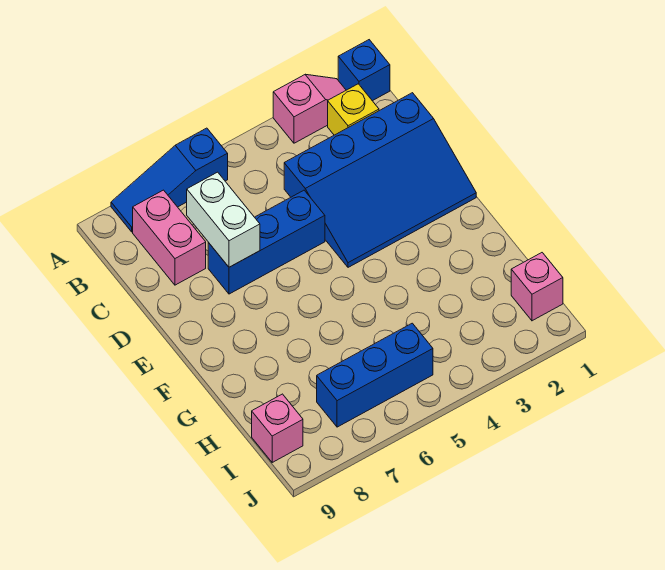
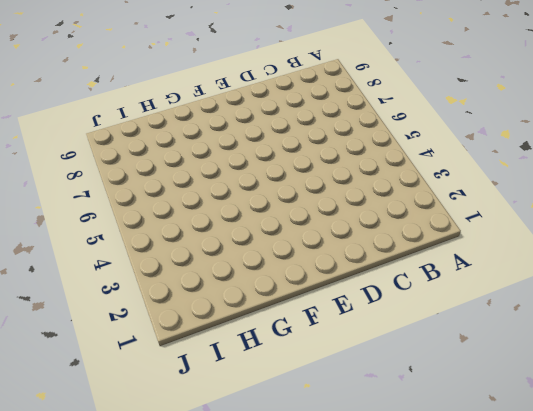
none -> blue 1x1 brick [338,40,390,101]
none -> pink 1x2 slope [273,74,346,143]

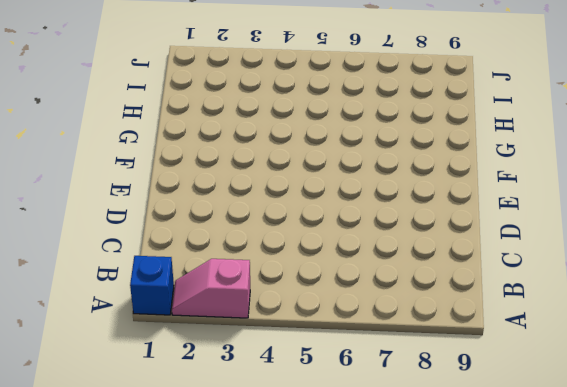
none -> blue 1x3 slope [111,128,228,232]
none -> yellow 1x1 brick [328,84,379,135]

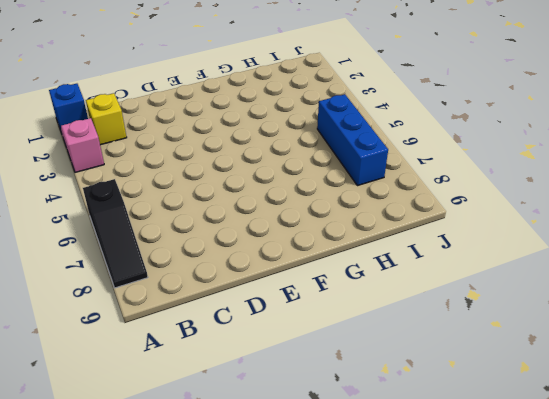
black 1x3 slope [83,179,148,288] -> blue 1x3 slope [111,128,228,232]
none -> pink 1x2 brick [133,190,206,285]
none -> blue 3x4 slope [284,93,476,267]

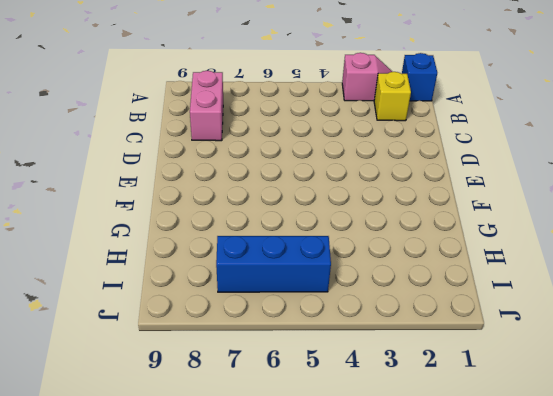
none -> blue 1x3 slope [111,128,228,232]
none -> blue 3x4 slope [284,93,476,267]

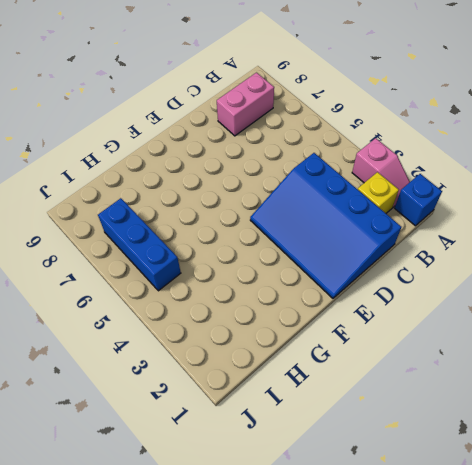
none -> blue 1x3 slope [111,128,228,232]
none -> blue 1x3 brick [208,190,325,294]

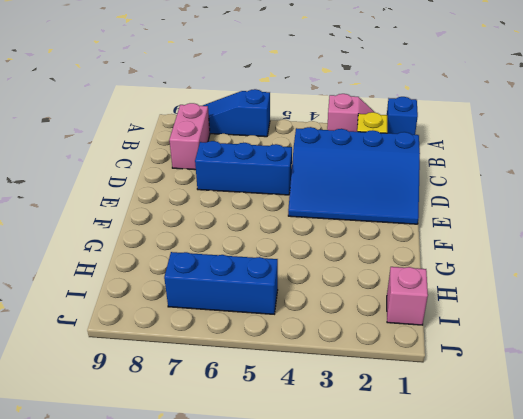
none -> pink 1x1 brick [252,394,303,462]
none -> white 1x2 brick [187,172,260,267]

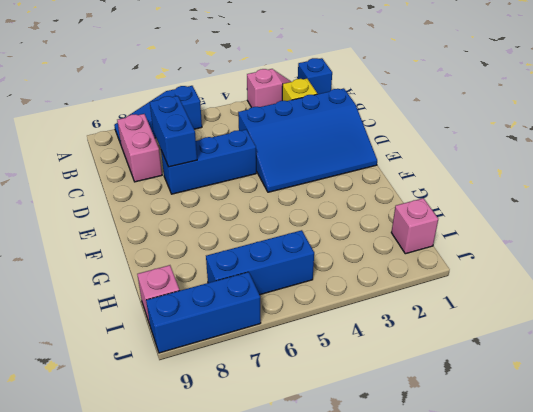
blue 1x2 brick [150,96,197,167] -> white 1x2 brick [187,172,260,267]
blue 1x3 brick [146,272,261,353] -> none

